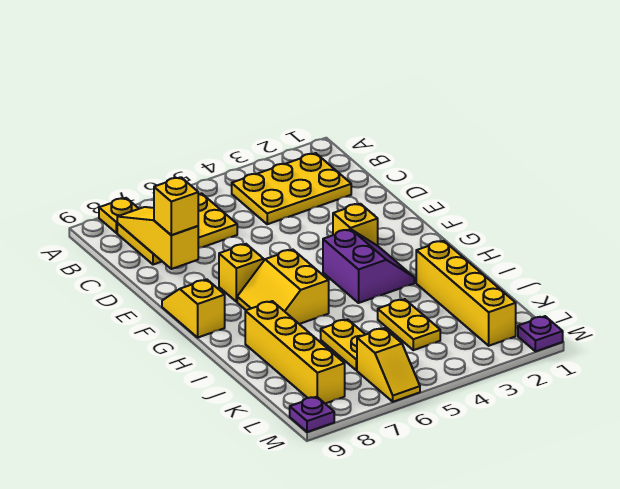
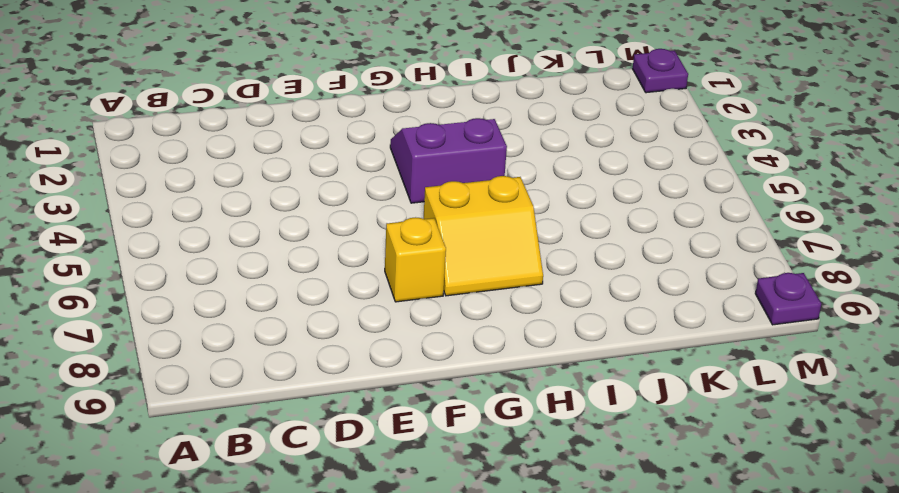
none -> yellow 1x1 plate [99,198,139,233]
none -> yellow 2x3 plate [232,153,351,224]
none -> yellow 2x3 plate [117,193,237,265]

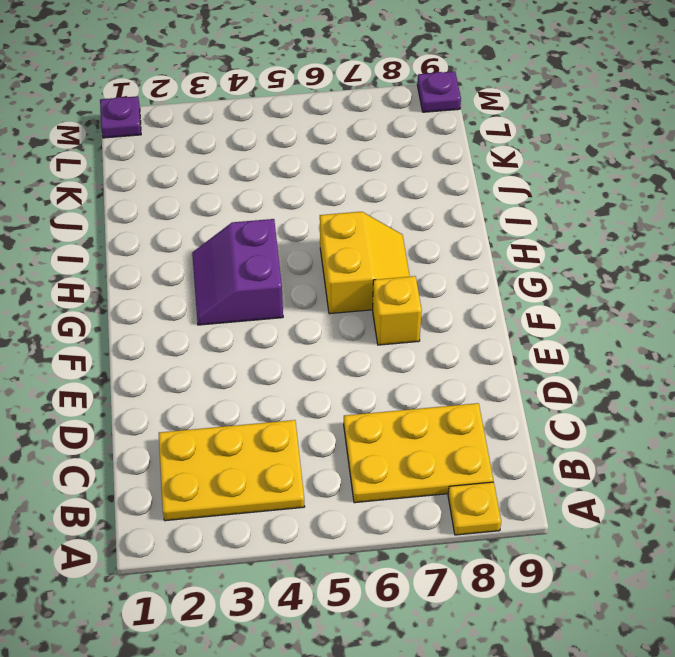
none -> yellow 1x1 brick [333,204,378,246]
none -> yellow 1x2 slope [162,279,225,337]
none -> yellow 1x4 brick [416,241,516,346]

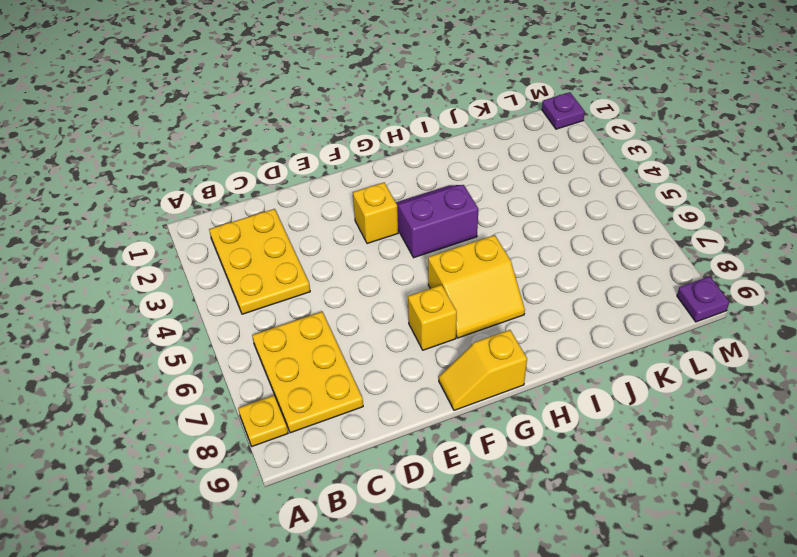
none -> yellow 1x4 brick [416,241,516,346]
none -> yellow 1x4 brick [245,301,345,404]
none -> yellow 1x2 plate [378,299,440,350]

